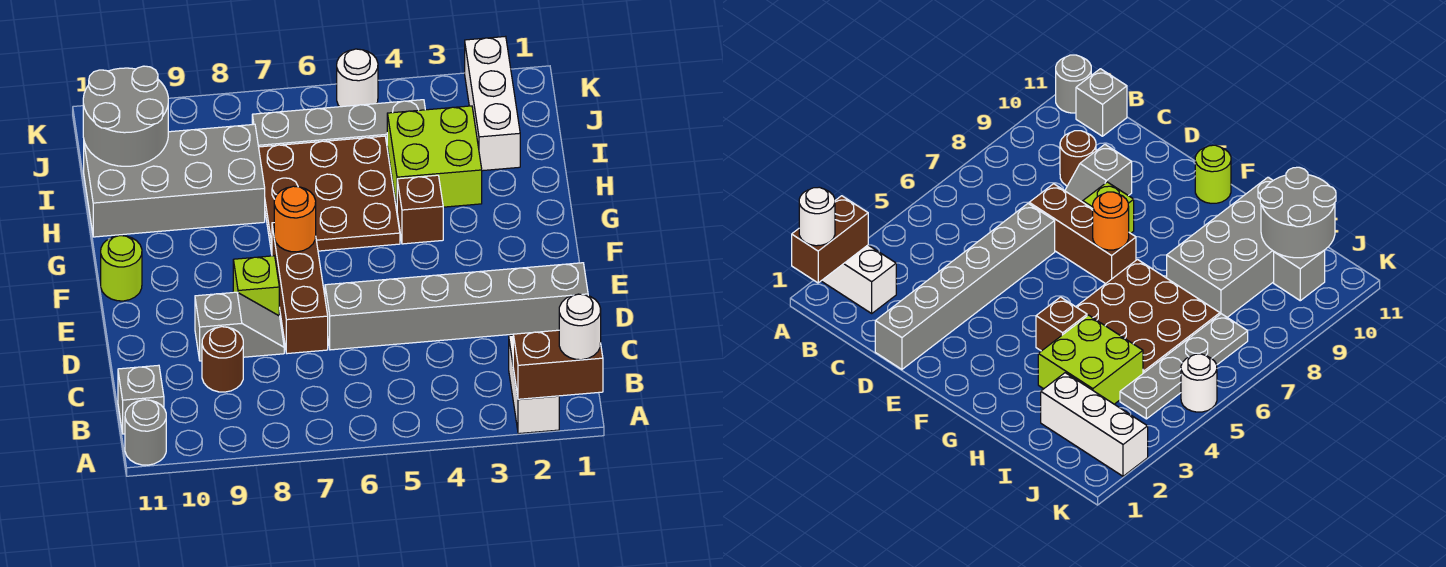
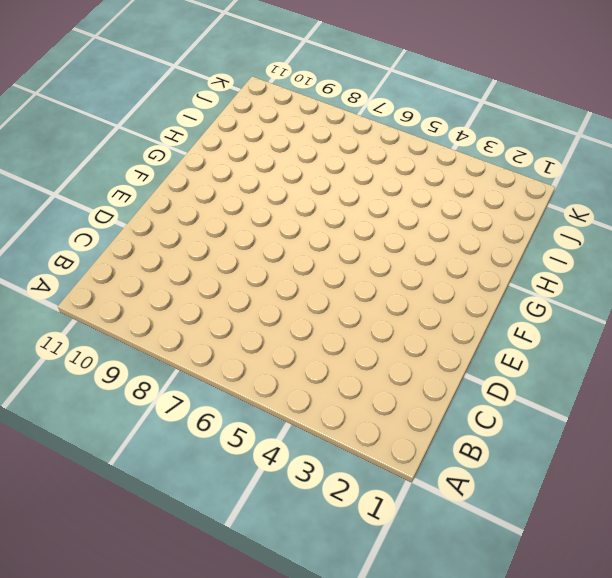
none -> white 1x2 brick [509,335,559,434]
none -> grey 1x1 round brick [125,400,166,465]
none -> grey 1x1 brick [118,365,164,434]

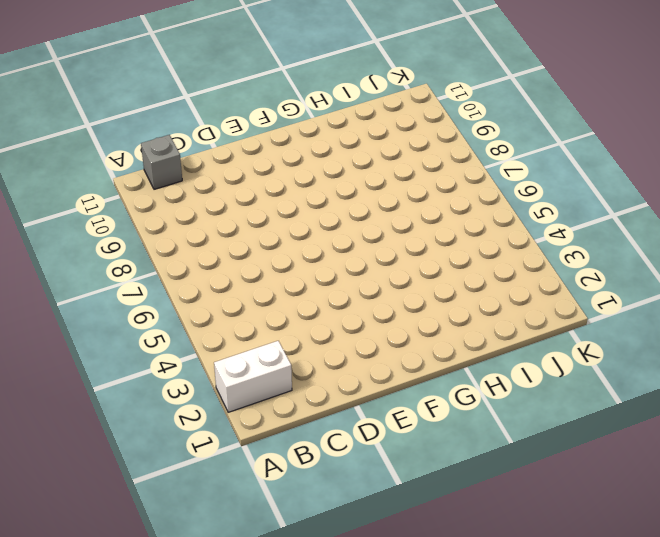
none -> grey 1x1 round brick [125,400,166,465]
none -> brown 1x1 round brick [202,327,243,392]
none -> grey 1x6 brick [325,263,588,350]

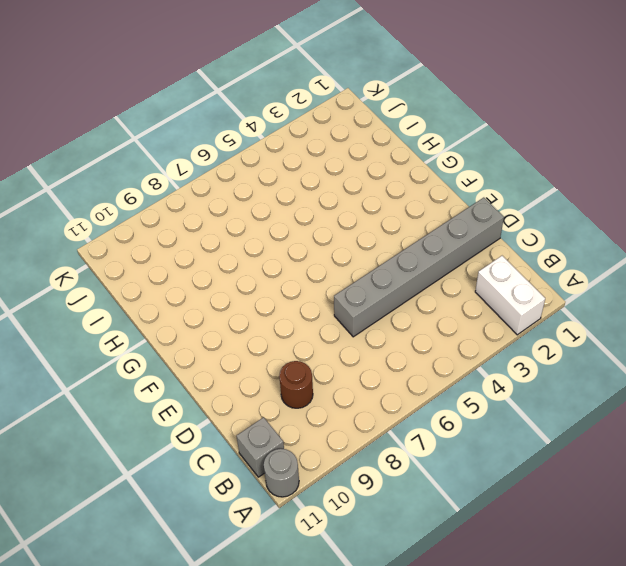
none -> brown 1x3 brick [272,223,328,354]
none -> grey 1x2 slope [195,292,284,361]
none -> lime 1x1 brick [233,256,279,316]

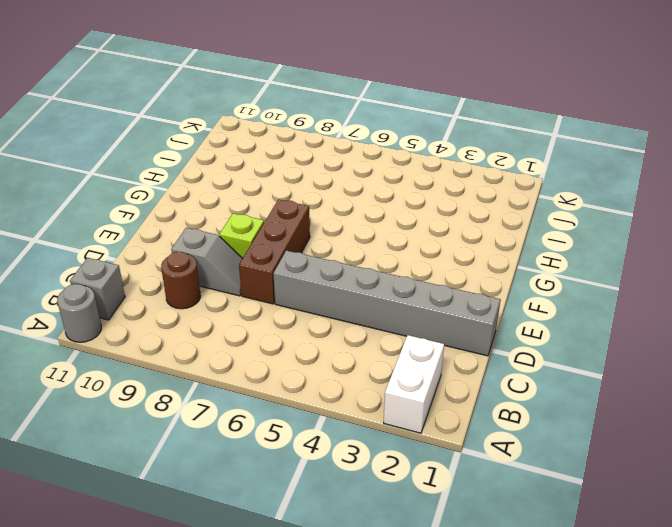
none -> lime 1x1 round brick [101,236,142,301]
none -> brown 1x1 brick [397,175,443,244]
none -> brown 3x3 plate [259,136,400,253]

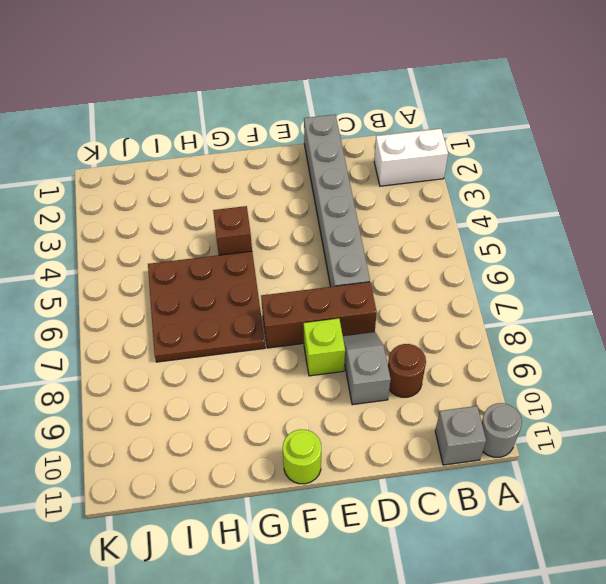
none -> lime 2x2 brick [387,106,482,207]
none -> grey 2x4 brick [84,124,265,237]
none -> white 1x3 brick [465,36,520,171]

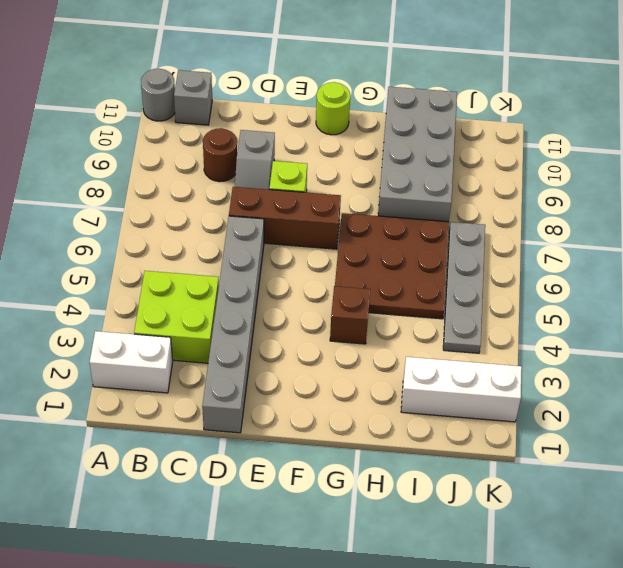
lime 2x2 brick [134,271,219,363] -> lime 2x2 brick moved to [387,106,482,207]
none -> grey 1x1 brick [1274,250,1325,301]
none -> white 1x1 round brick [337,49,378,107]
none -> brown 1x2 brick [513,330,603,399]

